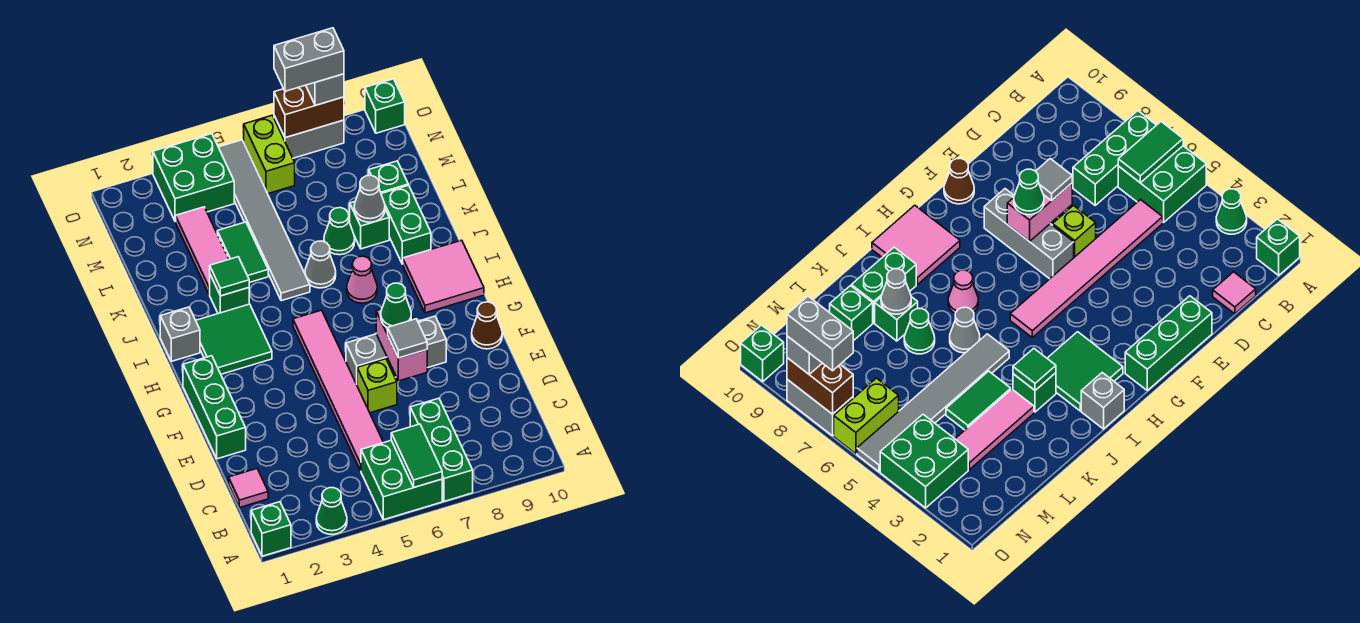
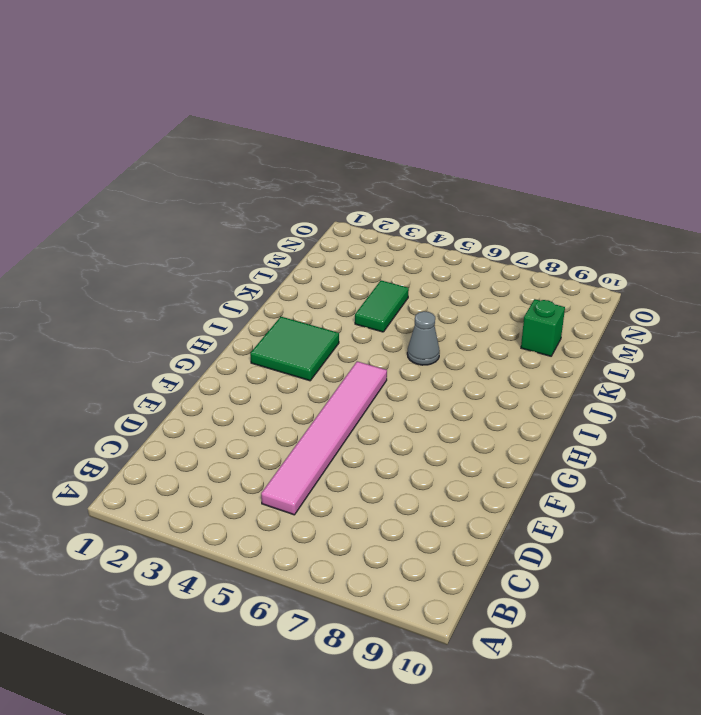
none -> green 1x1 brick [251,502,291,556]
none -> green 1x1 cone [316,488,347,535]
none -> green 2x2 brick [361,440,442,520]
none -> green 1x3 brick [410,398,473,501]

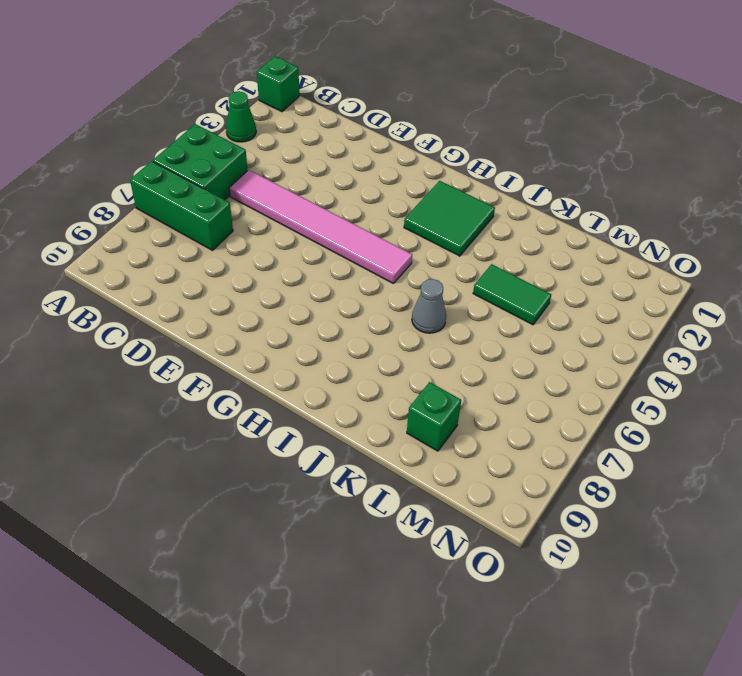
none -> pink 1x1 tile [229,469,268,508]
none -> green 1x3 brick [183,356,246,459]
none -> lime 1x1 brick [357,359,397,413]
none -> grey 1x3 brick [346,316,446,384]

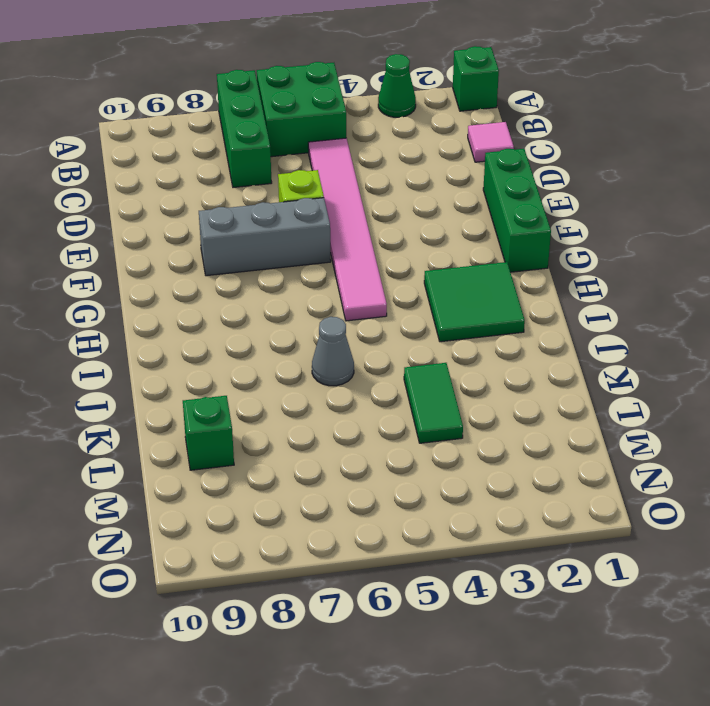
none -> brown 1x1 cone [472,302,502,349]
none -> pink 2x2 tile [403,240,484,313]
none -> grey 1x1 brick [160,307,200,361]
none -> pink 1x1 cone [347,256,377,303]

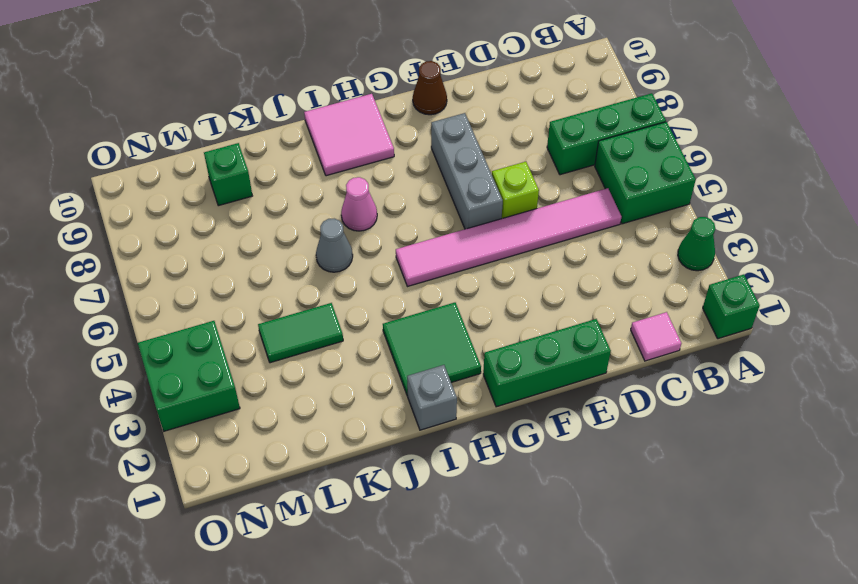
none -> green 1x1 brick [210,275,249,314]
none -> grey 1x6 tile [219,140,310,301]
none -> green 1x2 brick [381,185,431,264]
none -> pink 1x3 tile [176,207,229,295]

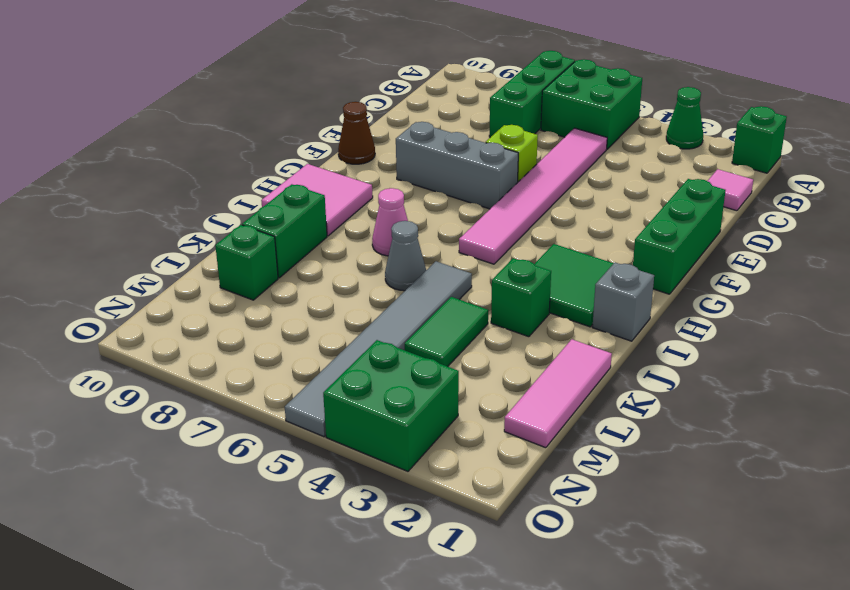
pink 1x3 tile [504,339,612,448] -> pink 1x3 tile moved to [176,207,229,295]
none -> green 1x1 cone [324,208,355,255]
none -> green 1x1 brick [350,202,389,249]
none -> lime 1x2 brick [244,115,295,194]
none -> grey 1x2 brick [274,116,344,158]

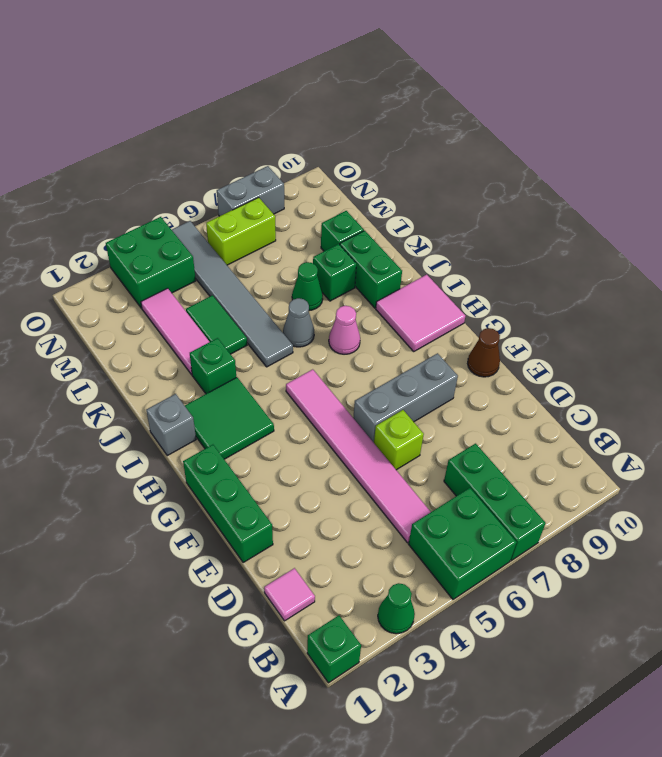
lime 1x2 brick [206,197,276,265] -> lime 1x2 brick turned to [244,115,295,194]
none -> green 1x1 brick [365,79,405,133]
none -> green 1x2 tile [391,424,442,487]
none -> pink 1x2 brick [376,309,427,381]
none -> green 1x1 tile [210,257,249,296]

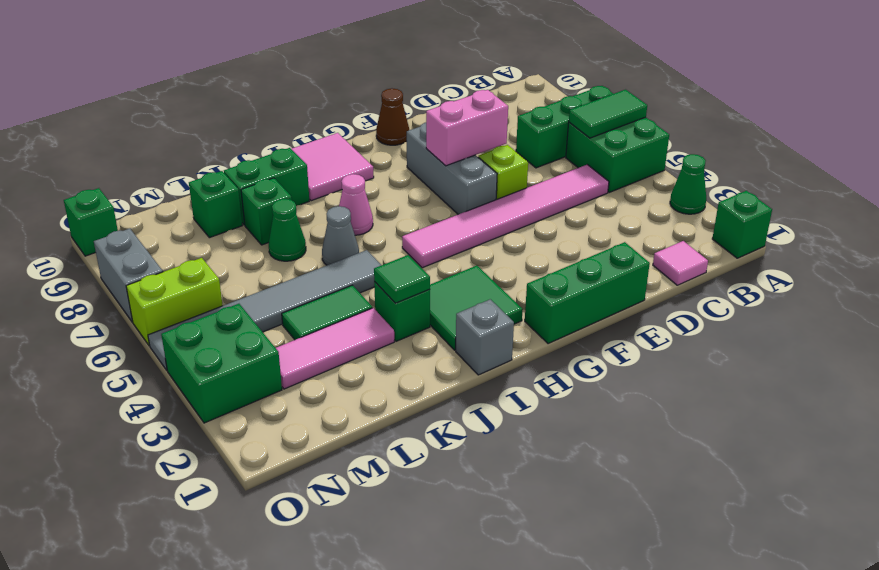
none -> grey 1x1 cone [354,175,385,222]
none -> brown 1x2 brick [274,85,344,138]
none -> grey 1x1 tile [388,319,427,358]
none -> green 1x1 cone [381,283,411,328]

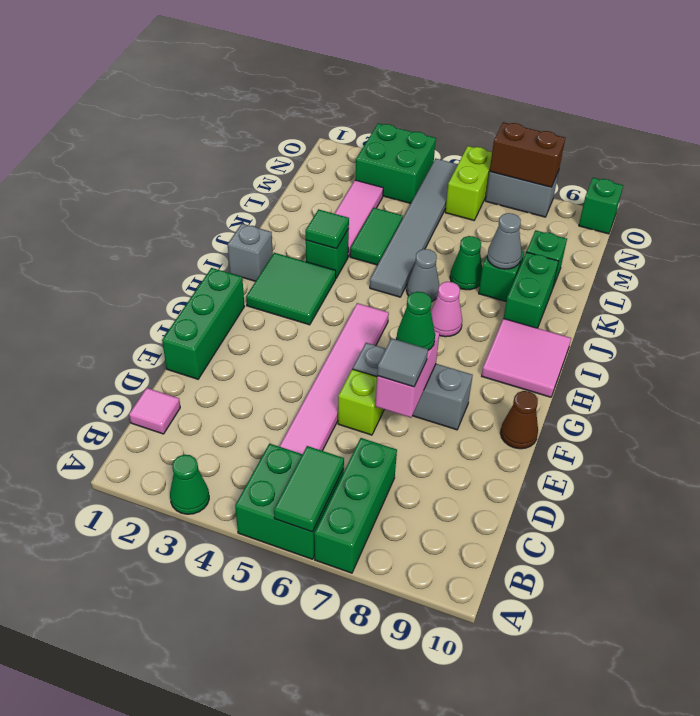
none -> green 1x1 brick [251,502,291,556]
none -> grey 1x1 brick [306,74,344,106]
none -> grey 1x2 brick [274,28,344,91]

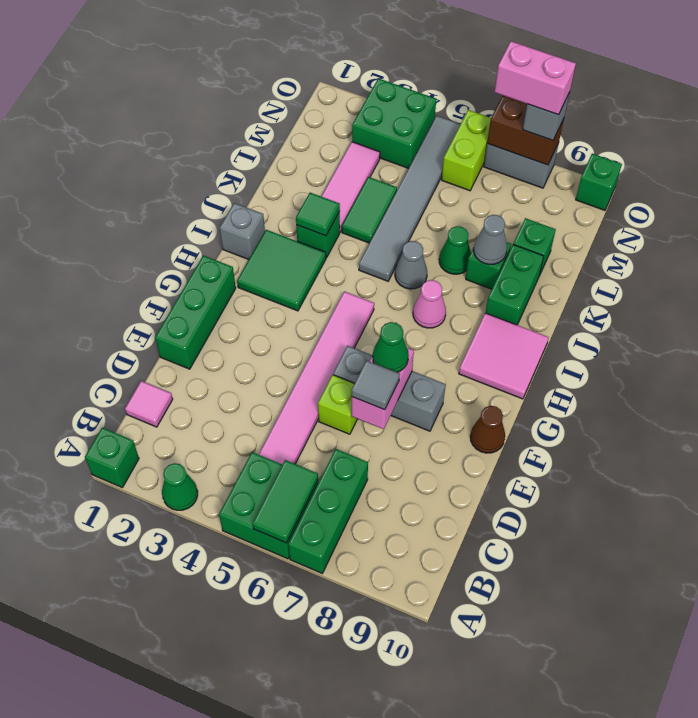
pink 1x2 brick [495,41,576,115] -> grey 1x2 brick [274,28,344,91]

